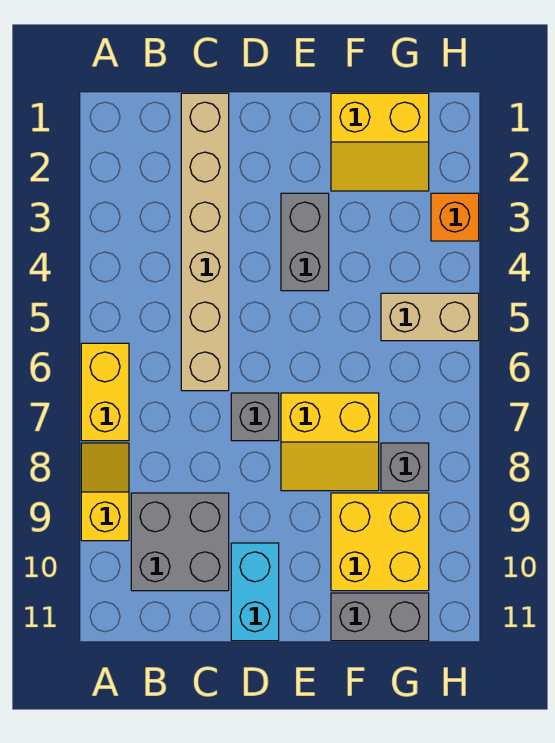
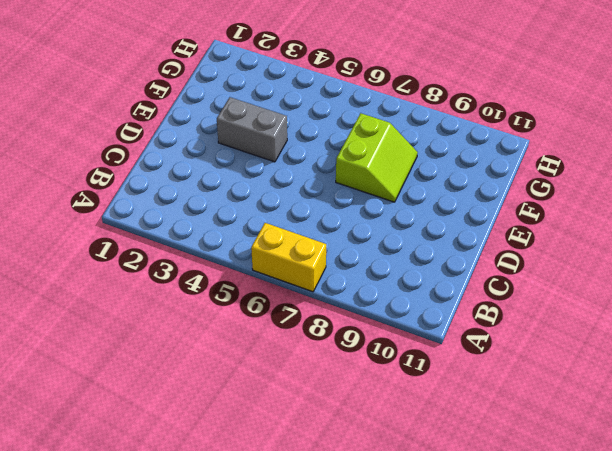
lime 2x2 slope [336,113,418,202] -> yellow 2x2 slope [281,393,379,491]
none -> yellow 1x2 slope [81,443,129,541]
none -> grey 2x2 brick [131,493,229,591]
none -> tan 1x6 brick [181,93,229,391]

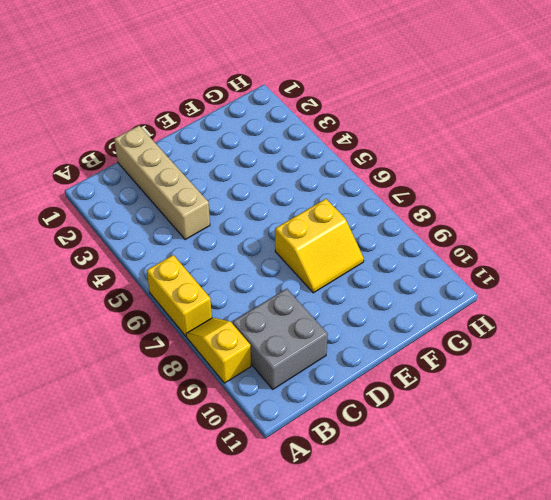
tan 1x4 brick [114,126,210,240] -> tan 1x6 brick [181,93,229,391]
none -> grey 1x1 brick [231,393,279,441]
none -> cyan 1x2 brick [231,543,279,641]
none -> grey 1x2 brick [281,193,329,291]

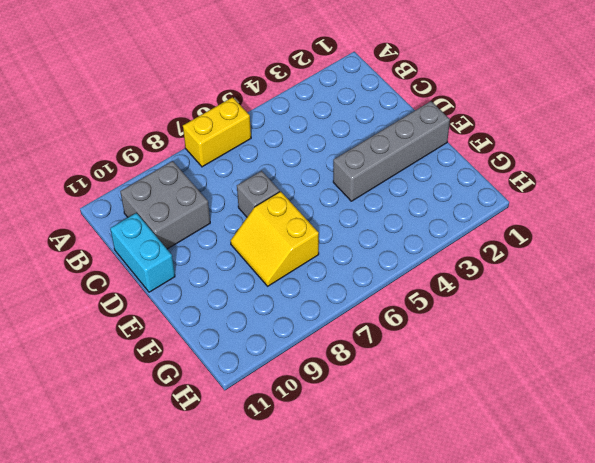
cyan 1x2 brick [110,213,175,292] -> cyan 1x2 brick turned to [231,543,279,641]
grey 1x4 brick [333,101,450,201] -> grey 1x2 brick [281,193,329,291]
none -> yellow 1x2 slope [81,443,129,541]
none -> tan 1x6 brick [181,93,229,391]
none -> yellow 2x2 slope [331,93,429,191]

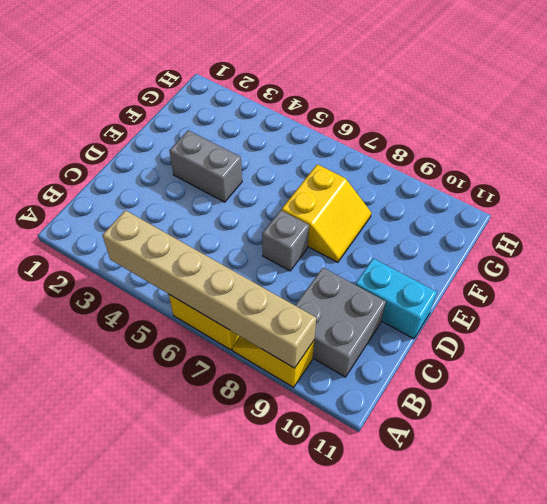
tan 1x6 brick [102,210,316,368] -> tan 1x6 brick moved to [181,93,229,391]
none -> yellow 2x2 slope [331,93,429,191]
none -> yellow 2x2 brick [331,493,429,591]
none -> grey 1x2 brick [331,593,429,641]

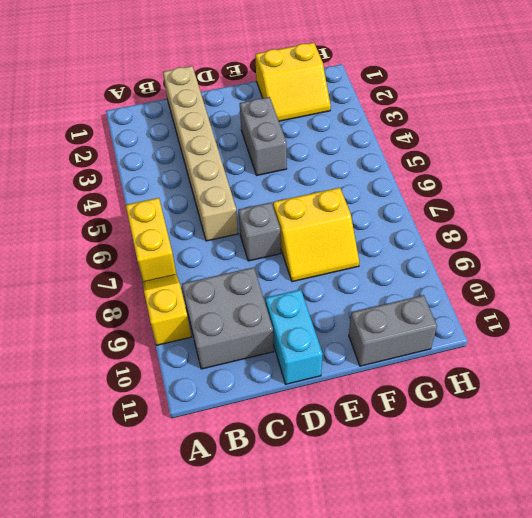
none -> yellow 2x2 brick [331,493,429,591]
none -> tan 1x2 brick [381,293,479,341]
none -> grey 1x1 brick [381,443,429,491]

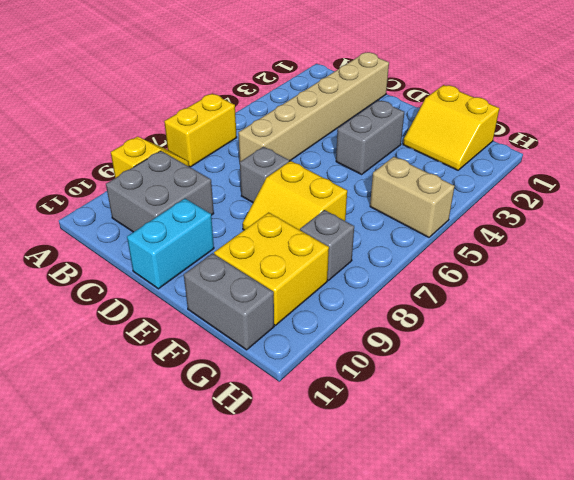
none -> orange 1x1 brick [431,193,479,241]

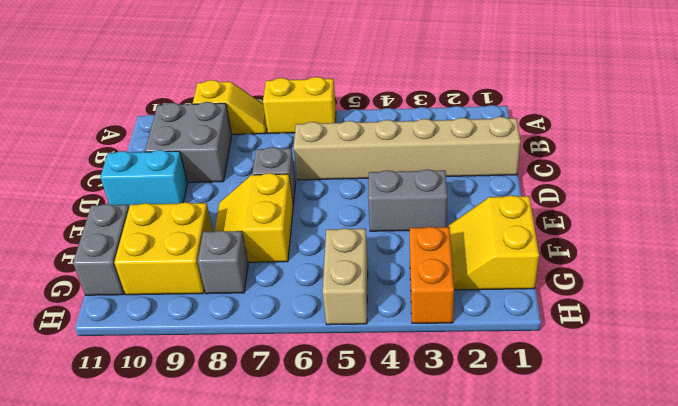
orange 1x2 brick [410,227,454,323] -> orange 1x1 brick [431,193,479,241]

